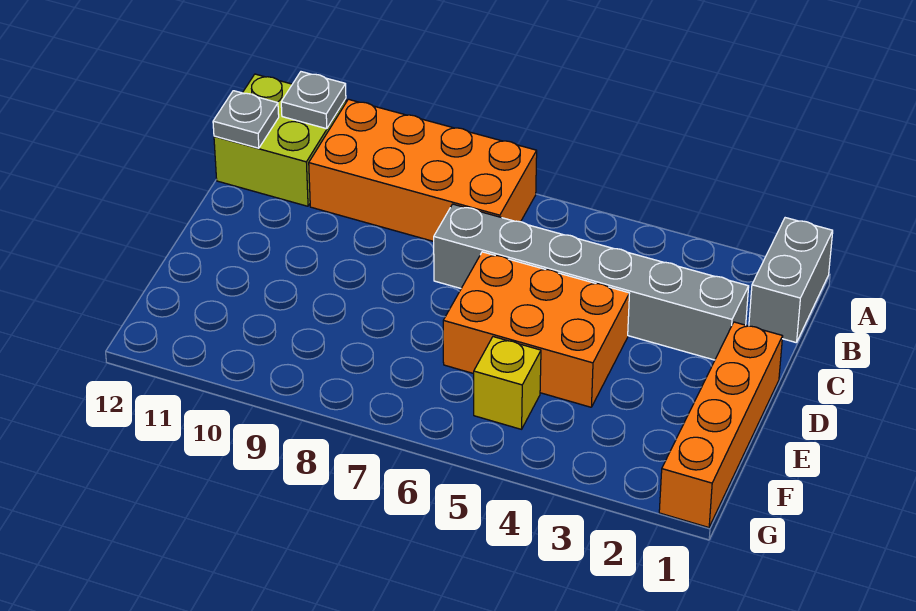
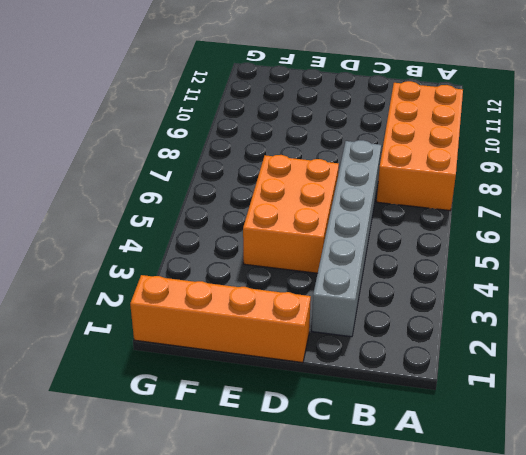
none -> grey 1x2 brick [749,218,833,343]
none -> lime 2x2 brick [214,74,346,206]

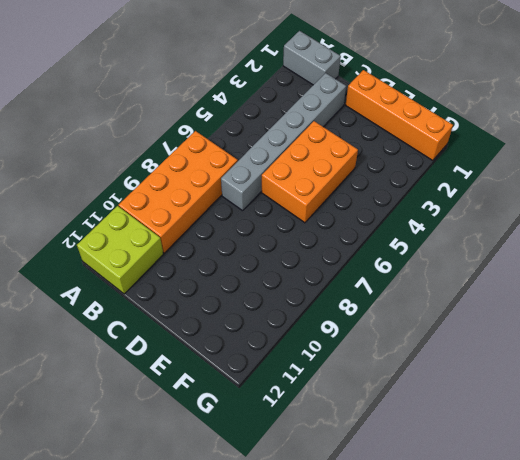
none -> yellow 1x1 brick [474,337,541,429]
none -> grey 1x1 plate [281,72,346,129]

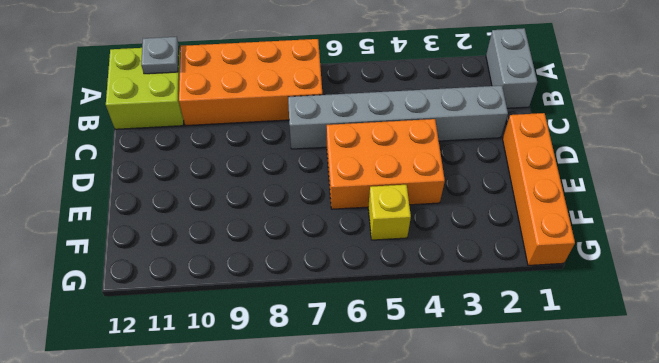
none -> grey 1x1 plate [213,91,279,148]

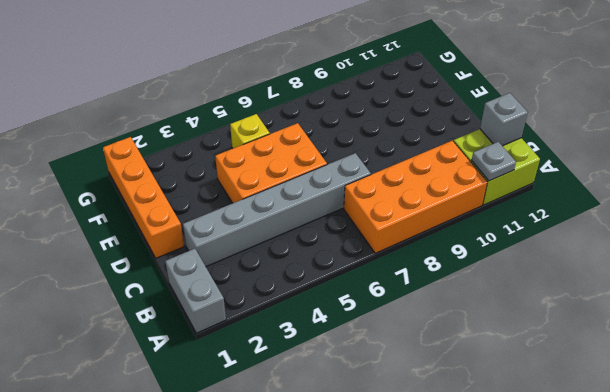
grey 1x1 brick [480,93,528,146] -> grey 1x1 plate [213,91,279,148]

